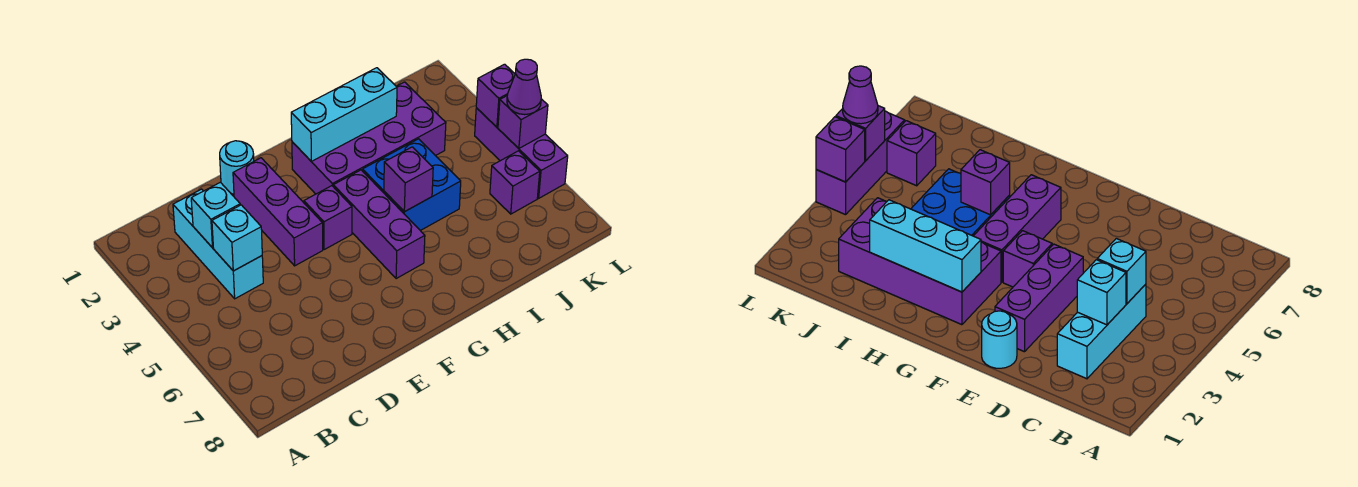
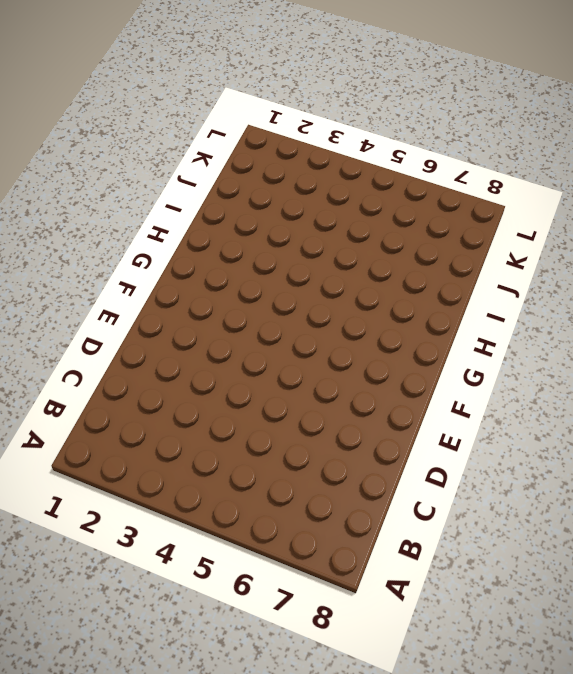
none -> cyan 1x3 brick [173,189,263,299]
none -> cyan 1x1 round brick [220,141,254,194]
none -> purple 1x3 brick [233,158,323,266]

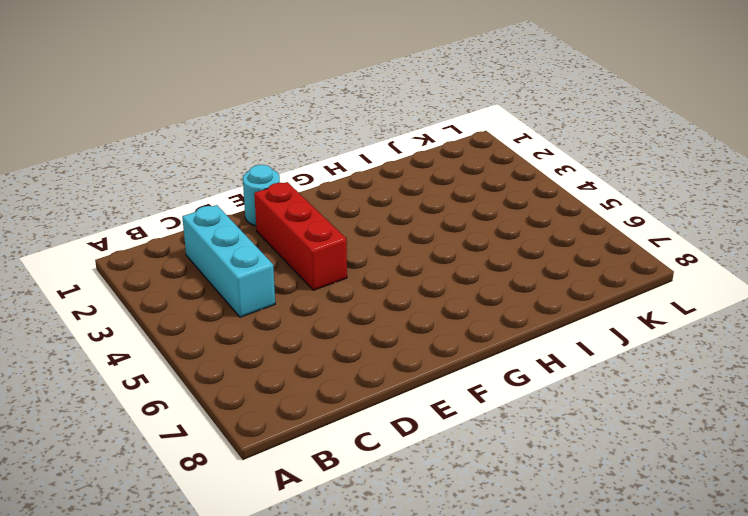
red 1x3 brick [254,182,347,290] -> purple 1x3 brick [233,158,323,266]
none -> purple 1x1 brick [304,186,352,250]
none -> purple 2x4 brick [292,82,446,194]
none -> purple 1x3 brick [333,170,425,279]

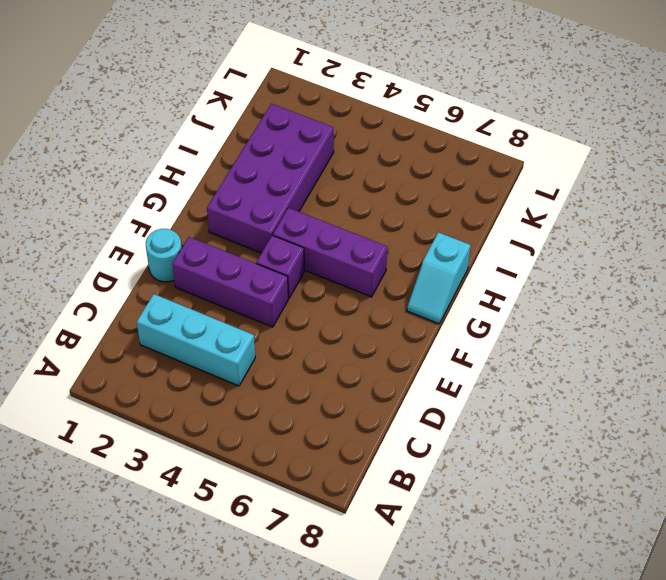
cyan 1x2 slope [407,232,471,324] -> none
none -> blue 2x2 brick [363,139,461,231]
none -> purple 1x1 brick [490,151,540,214]
none -> purple 1x3 brick [475,108,568,198]

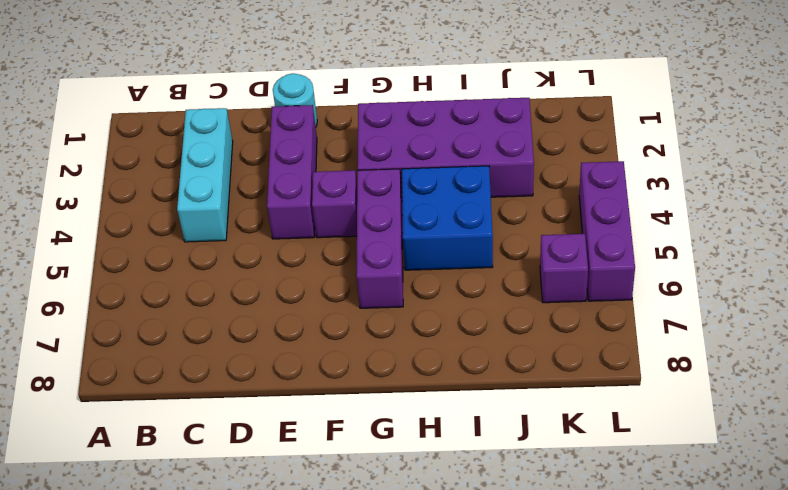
none -> cyan 1x1 brick [191,182,240,248]
none -> cyan 1x1 brick [212,205,262,271]
none -> cyan 1x3 brick [291,68,397,161]

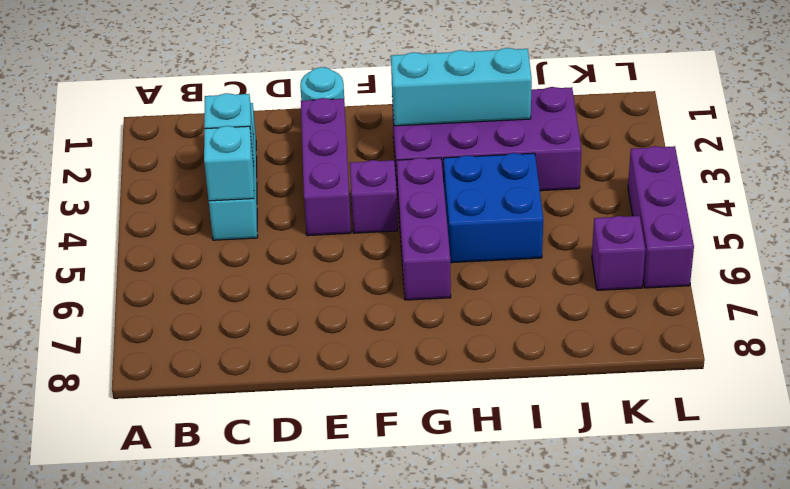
none -> purple 1x1 brick [384,147,433,212]
none -> purple 1x1 brick [476,64,515,127]
none -> purple 1x1 brick [498,96,548,148]

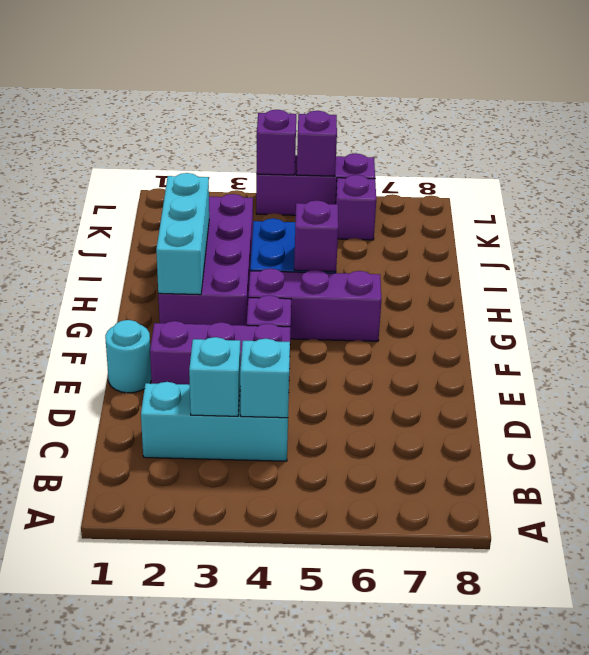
none -> purple 1x1 cone [507,59,541,115]

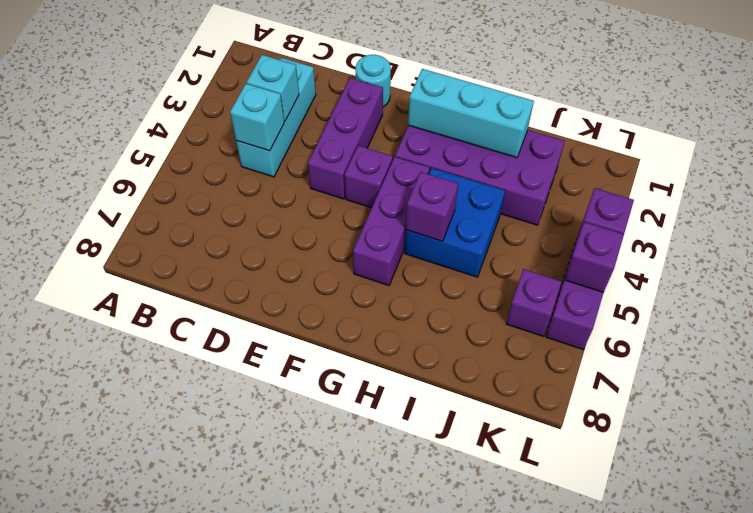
none -> purple 1x1 cone [507,59,541,115]

